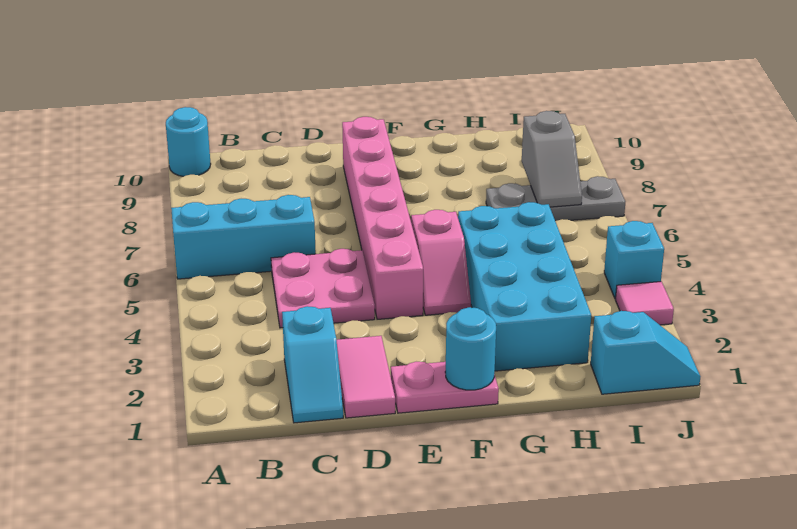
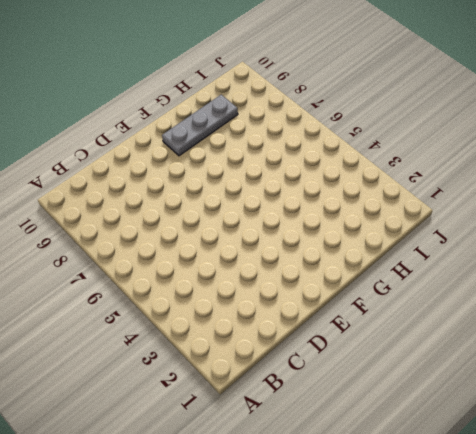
grey 1x3 plate [162,95,238,156] -> grey 1x3 plate moved to [486,176,625,221]
none -> cyan 1x3 brick [171,195,316,279]
none -> cyan 1x1 round brick [166,107,211,176]
none -> cyan 1x2 slope [282,306,343,423]

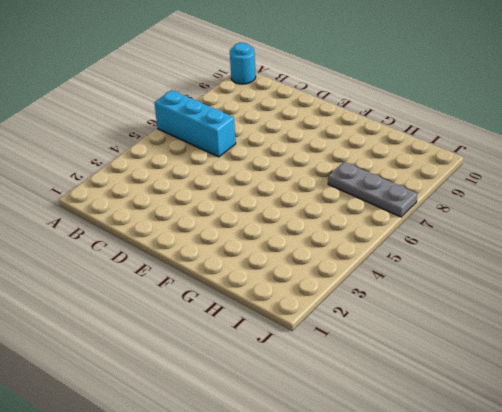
none -> cyan 1x2 slope [282,306,343,423]
none -> pink 2x2 plate [271,249,375,328]
none -> pink 1x2 tile [337,336,395,418]

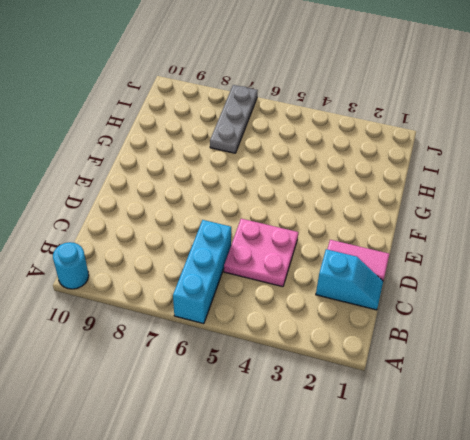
none -> pink 1x2 plate [391,362,499,413]
none -> pink 1x6 brick [342,117,423,319]
none -> pink 1x2 slope [411,210,471,315]

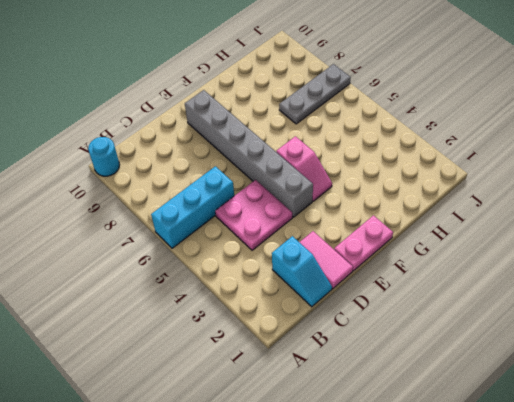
grey 1x6 brick [185,90,313,217] -> pink 1x6 brick [342,117,423,319]
none -> cyan 2x4 brick [458,202,591,371]
none -> cyan 1x2 slope [591,311,700,394]
none -> pink 1x1 tile [616,282,674,325]

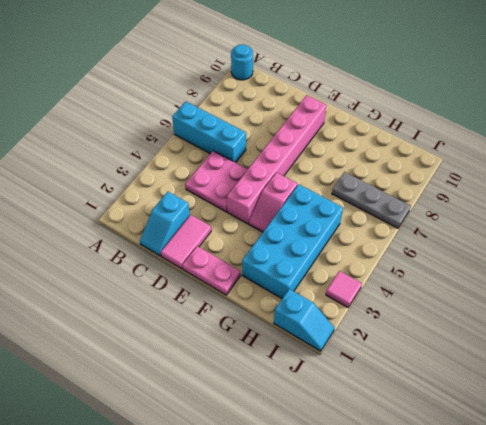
none -> cyan 1x1 brick [604,221,664,299]
none -> cyan 1x1 round brick [445,307,496,390]
none -> grey 1x2 slope [522,111,582,207]

